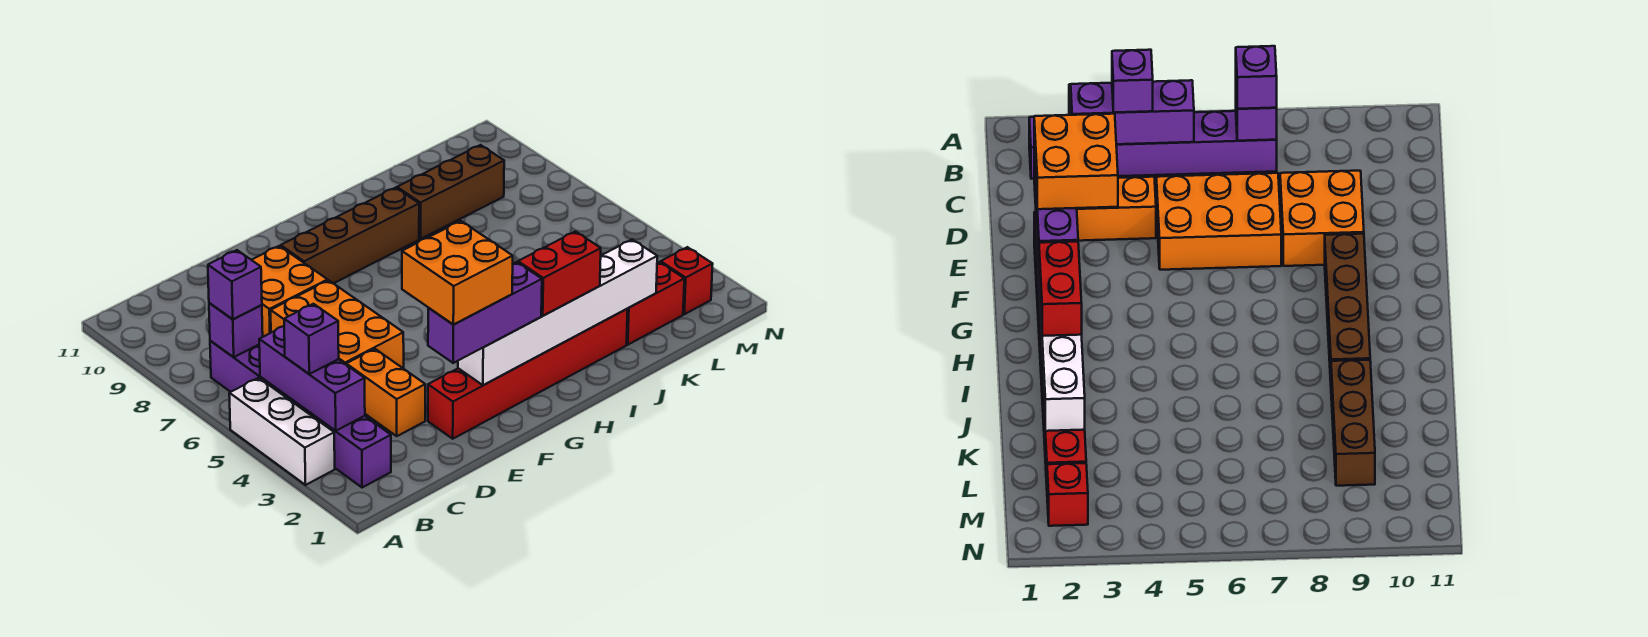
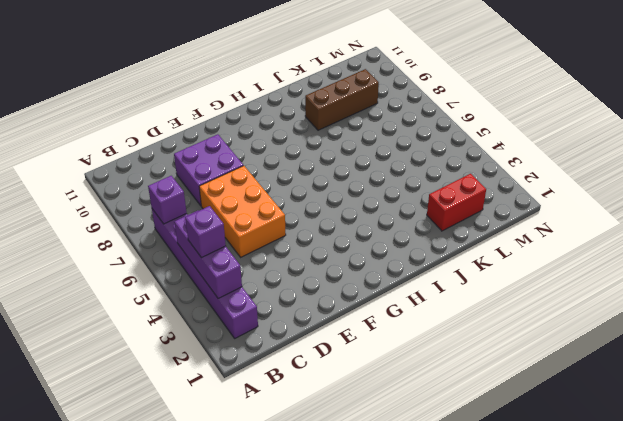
purple 2x2 brick [174,134,243,206] -> orange 2x2 brick [252,246,328,337]
none -> white 1x3 brick [229,378,335,485]
none -> orange 1x2 brick [346,349,425,436]
none -> red 1x6 brick [428,309,628,439]

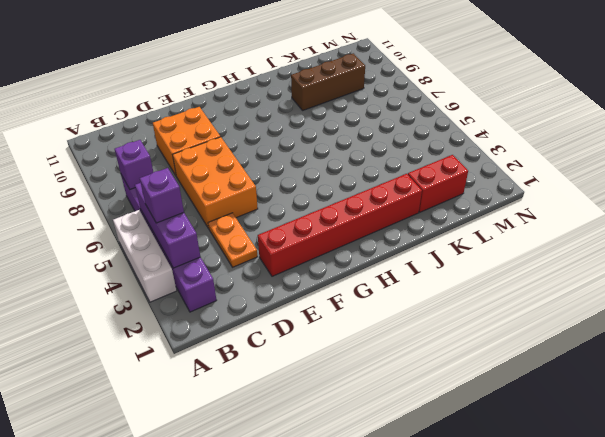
orange 1x2 plate [208,213,257,267] -> orange 1x2 brick [346,349,425,436]
none -> brown 1x4 brick [281,188,419,284]
none -> red 1x1 brick [661,247,713,314]
none -> white 1x6 brick [458,239,657,385]

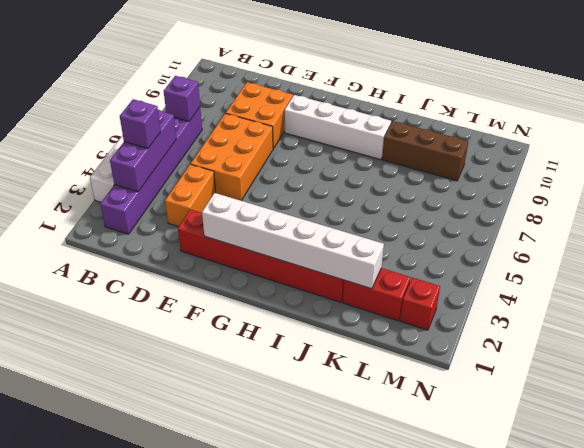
white 1x4 brick [285,95,391,160] -> brown 1x4 brick [281,188,419,284]
none -> purple 1x1 brick [208,250,262,319]
none -> purple 1x3 brick [428,262,542,363]
none -> red 1x2 brick [518,232,601,316]

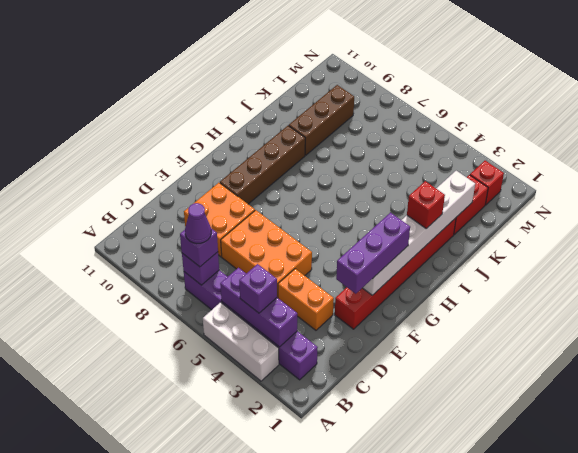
purple 1x1 cone [185,203,211,244] -> none
red 1x1 brick [407,181,445,229] -> red 1x2 brick [518,232,601,316]
none -> orange 2x2 brick [402,221,513,325]

